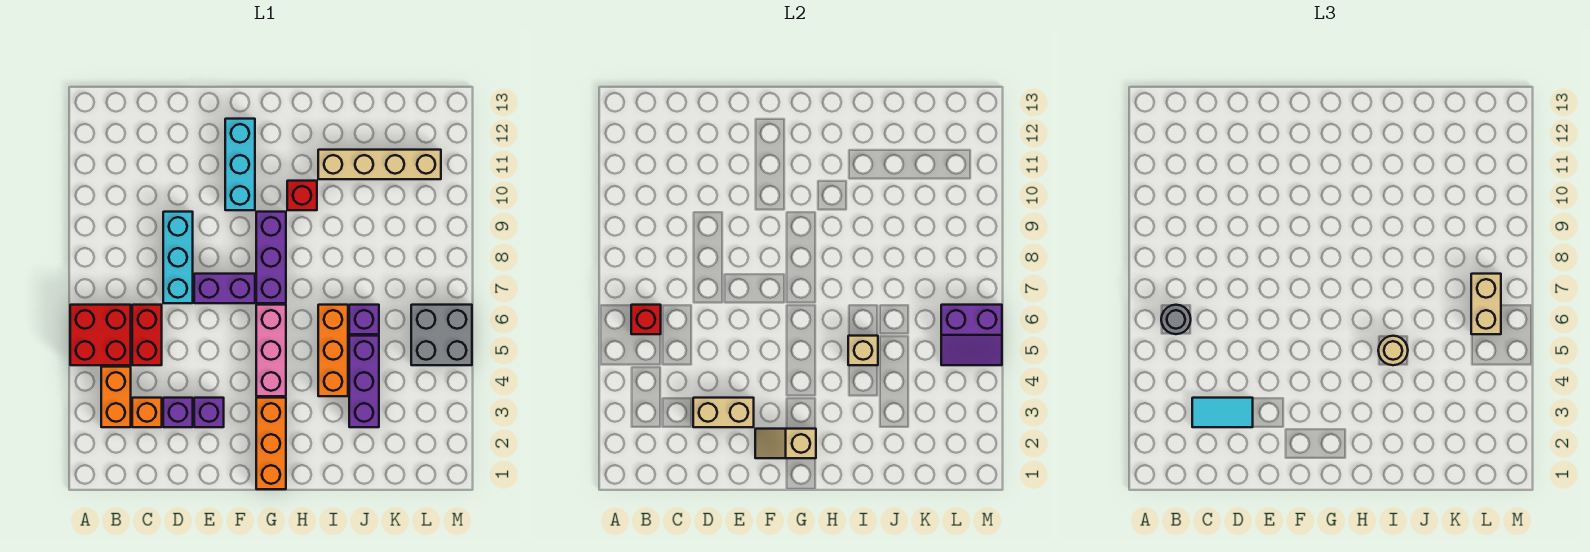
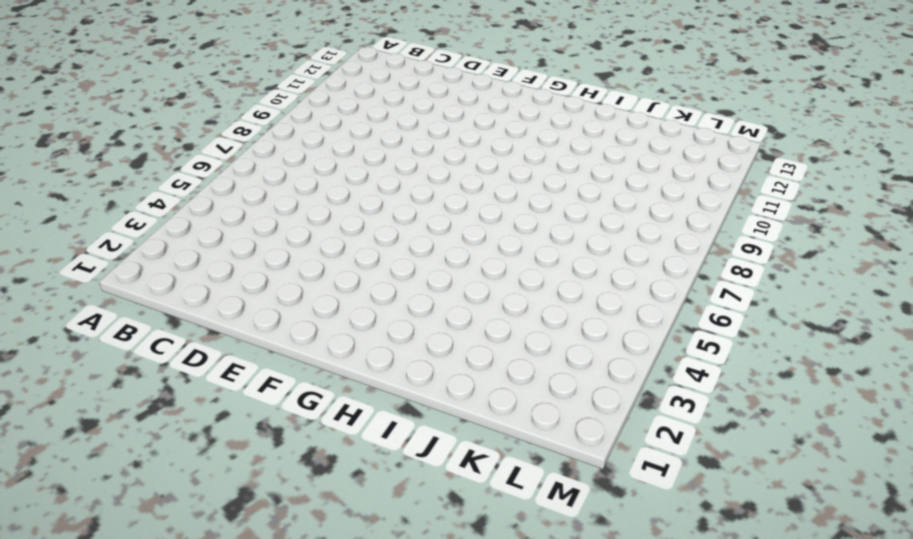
none -> red 2x2 brick [70,305,131,365]
none -> orange 1x2 brick [101,367,131,427]
none -> orange 1x1 brick [132,398,162,427]

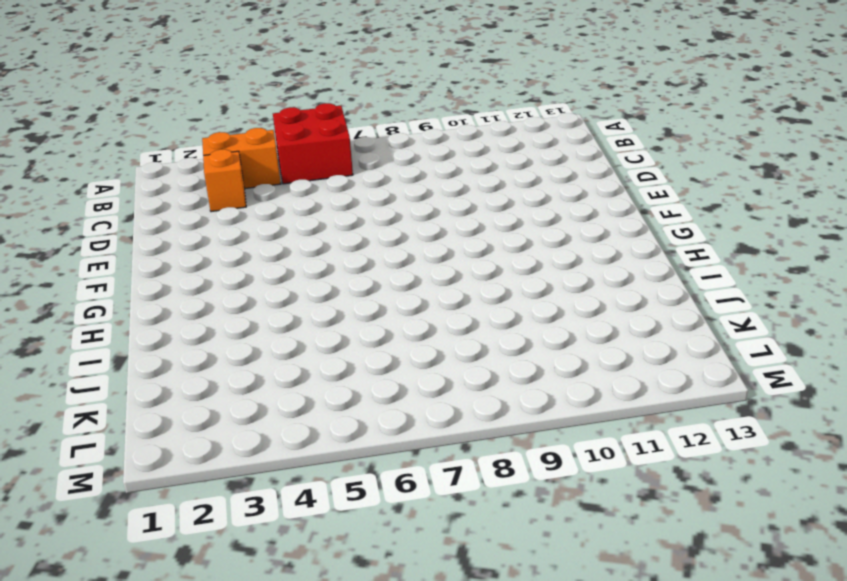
none -> red 1x2 brick [132,305,162,365]
none -> purple 1x1 brick [163,398,193,427]
none -> cyan 1x3 brick [163,212,193,303]

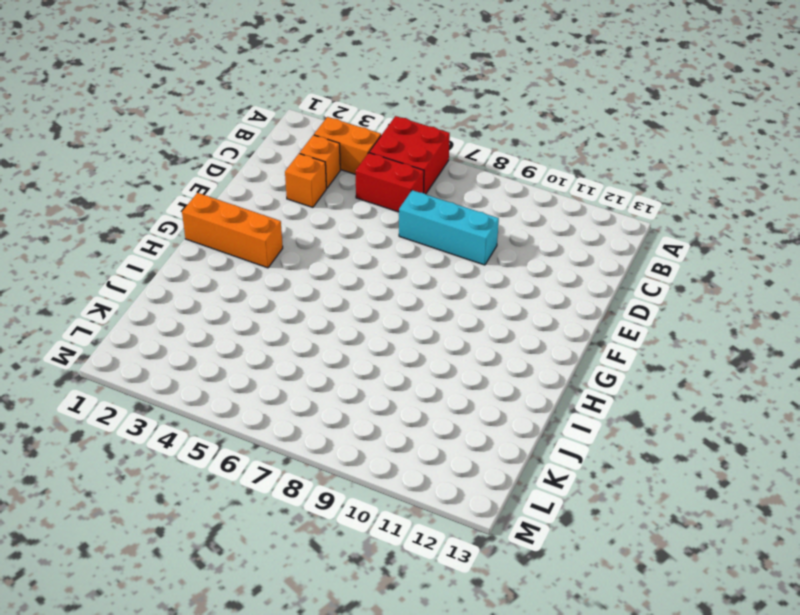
orange 1x1 brick [285,153,326,207] -> purple 1x1 brick [163,398,193,427]
none -> purple 1x1 brick [194,398,224,427]
none -> purple 1x2 brick [194,274,255,303]
none -> cyan 1x3 brick [225,119,255,210]

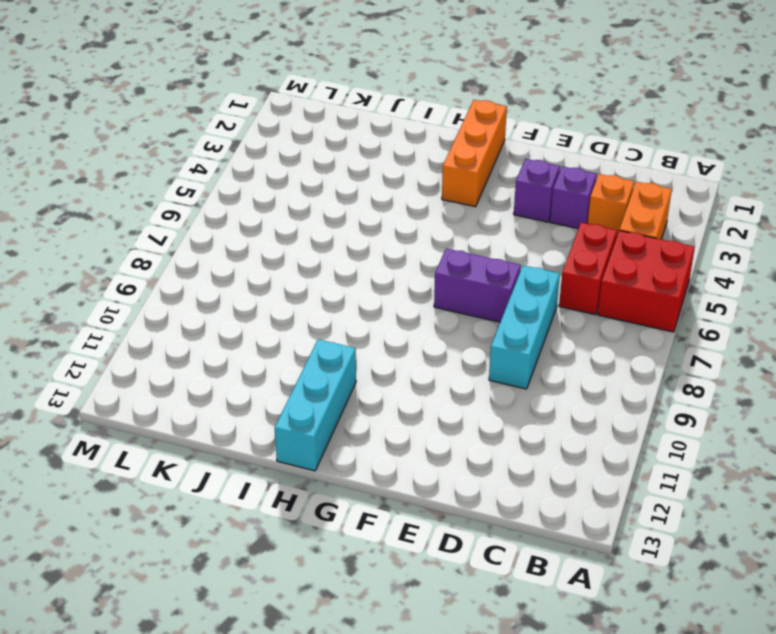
cyan 1x3 brick [275,339,356,471] -> cyan 1x3 brick moved to [225,119,255,210]
none -> pink 1x3 brick [256,305,286,396]
none -> purple 1x3 brick [256,212,286,303]
none -> red 1x1 brick [287,181,317,210]

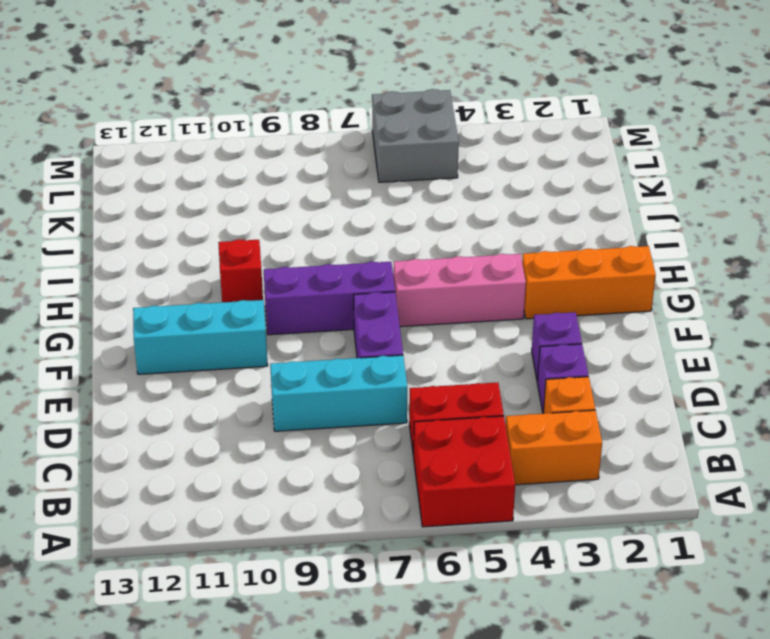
none -> orange 1x3 brick [318,305,348,396]
none -> tan 1x4 brick [318,150,441,179]
none -> purple 1x3 brick [349,336,379,427]

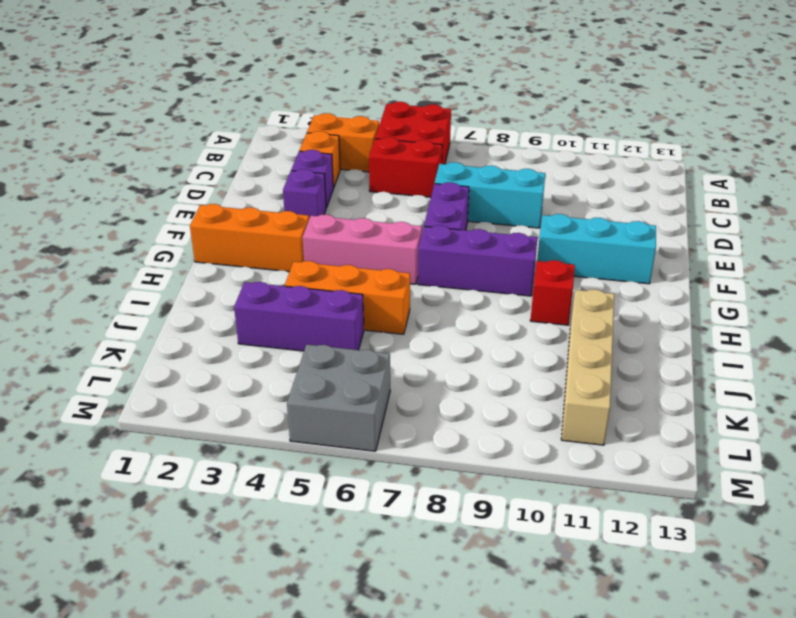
none -> purple 1x1 brick [349,305,379,334]
none -> red 1x1 brick [631,305,661,334]
none -> tan 1x2 brick [693,398,754,427]

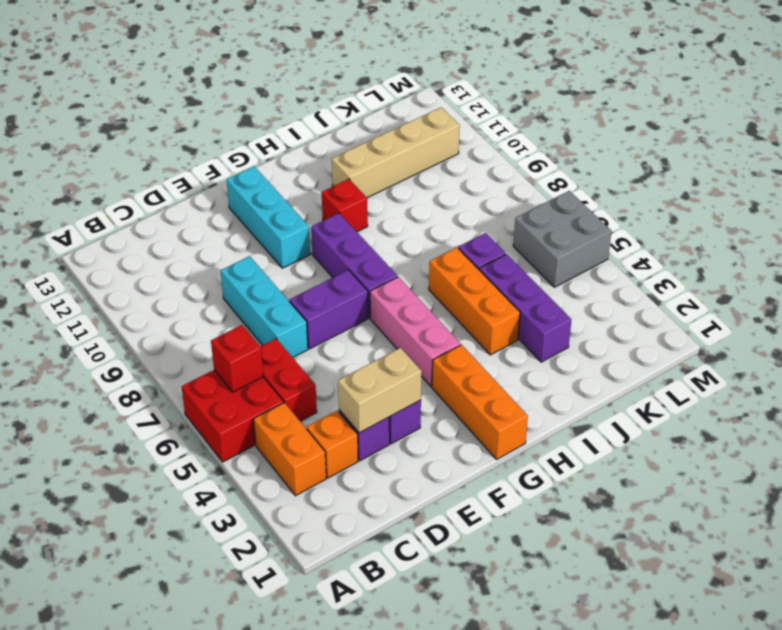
none -> tan 1x2 slope [755,429,816,458]
none -> tan 1x1 brick [848,336,878,365]
none -> purple 2x2 slope [941,305,1002,365]

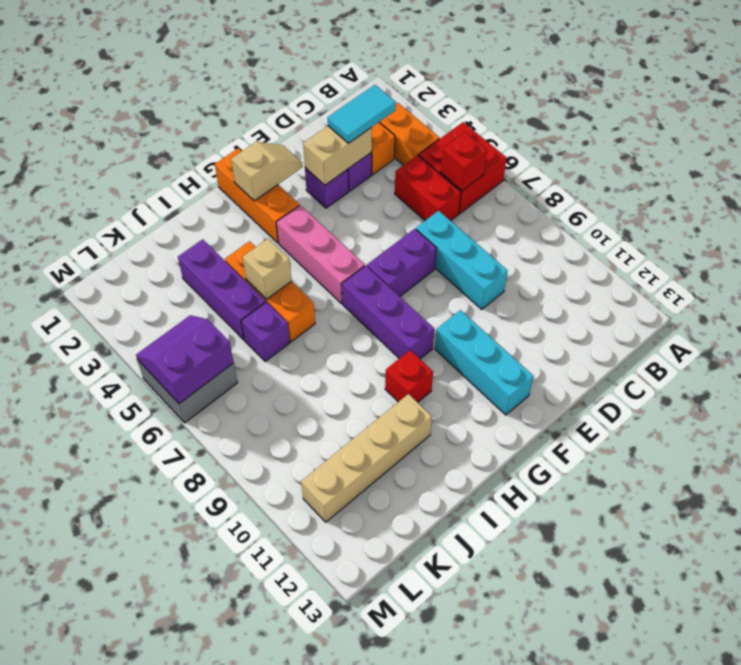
none -> grey 1x1 round brick [1161,305,1191,334]
none -> tan 1x1 round brick [1378,336,1408,365]
none -> tan 1x2 brick [1471,274,1501,334]

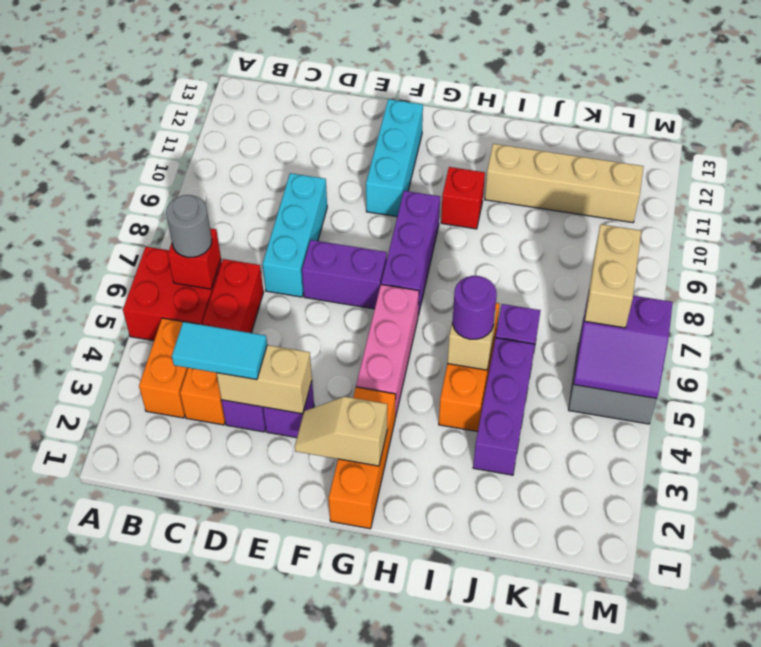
purple 1x1 round brick [453,276,497,339] -> tan 1x1 round brick [1378,336,1408,365]

